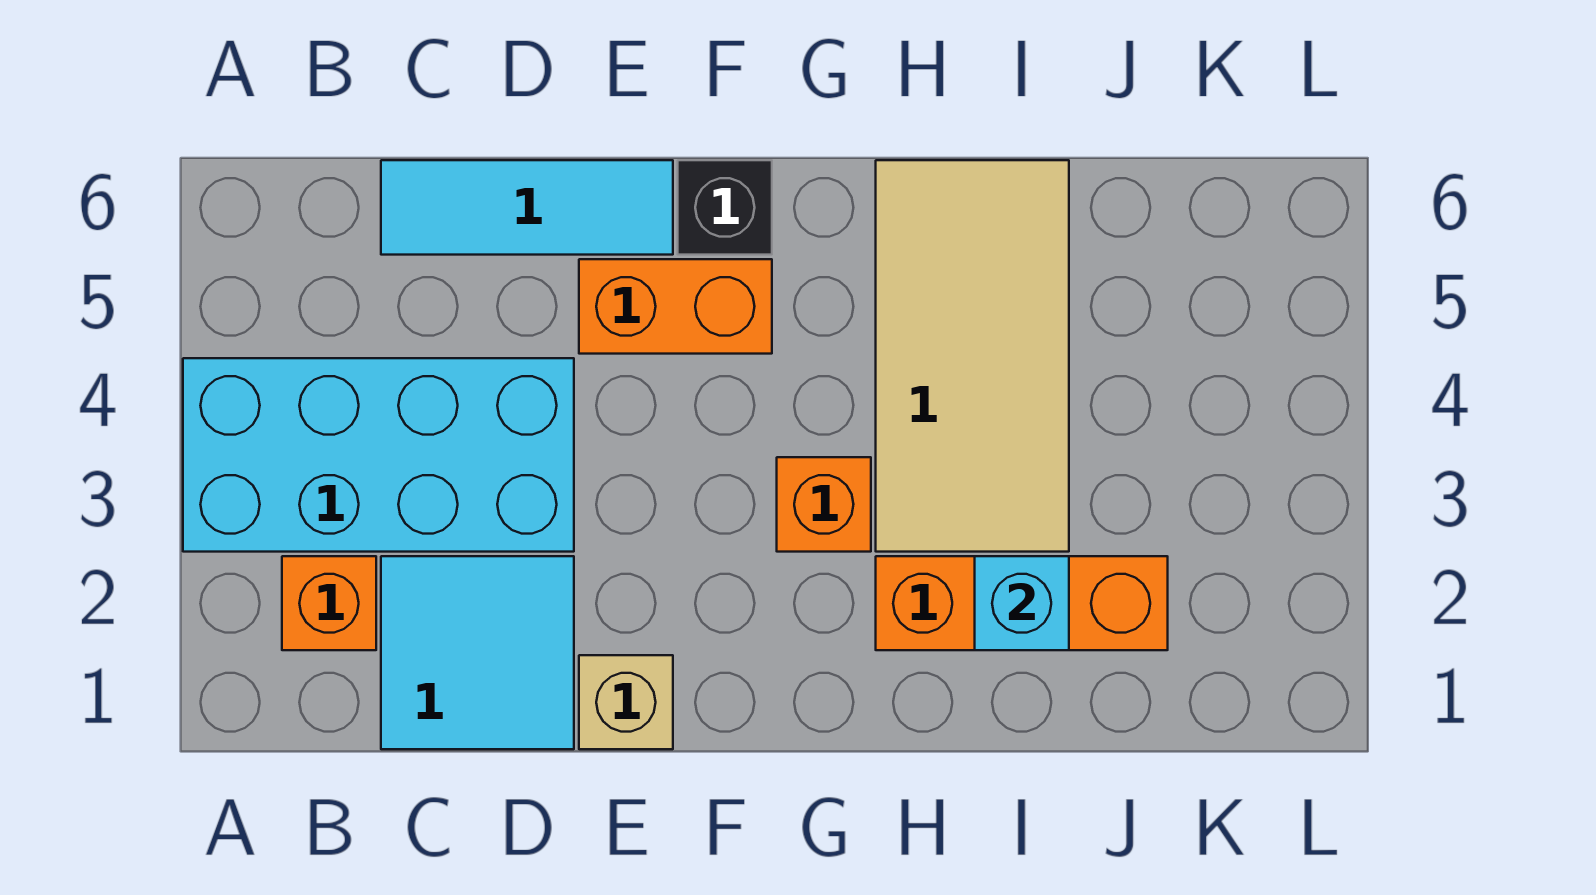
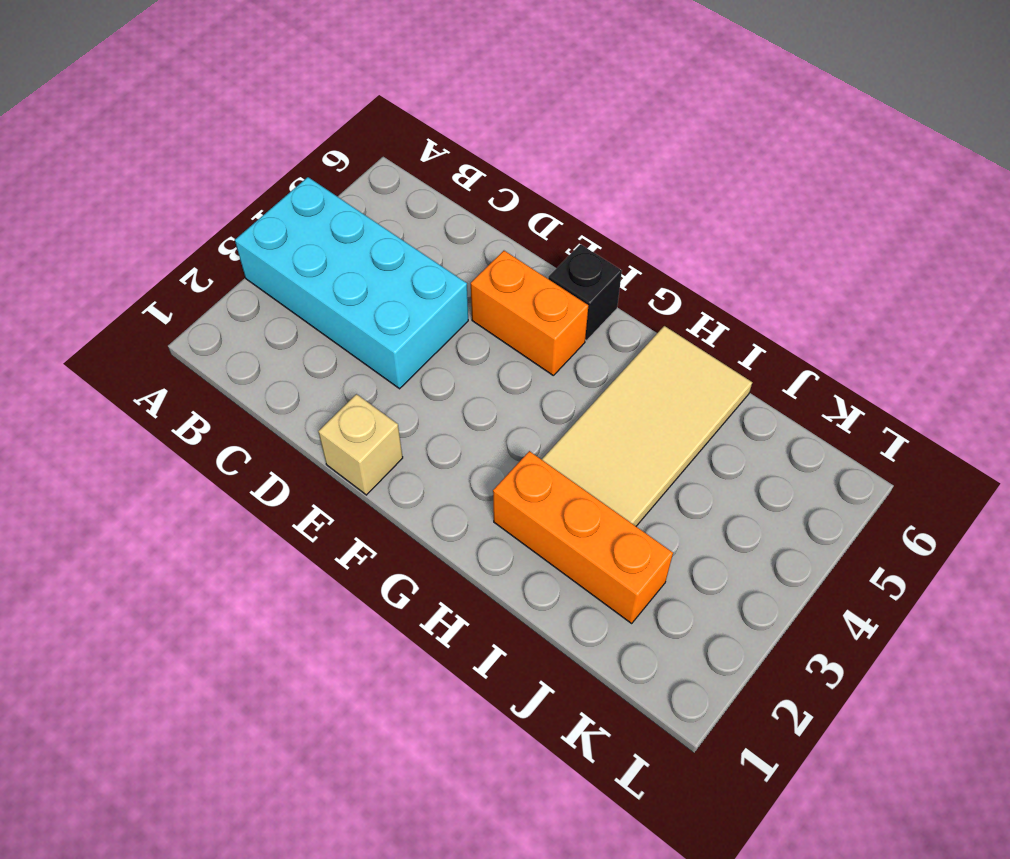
none -> orange 1x1 brick [282,556,376,650]
none -> cyan 2x2 tile [381,556,574,749]

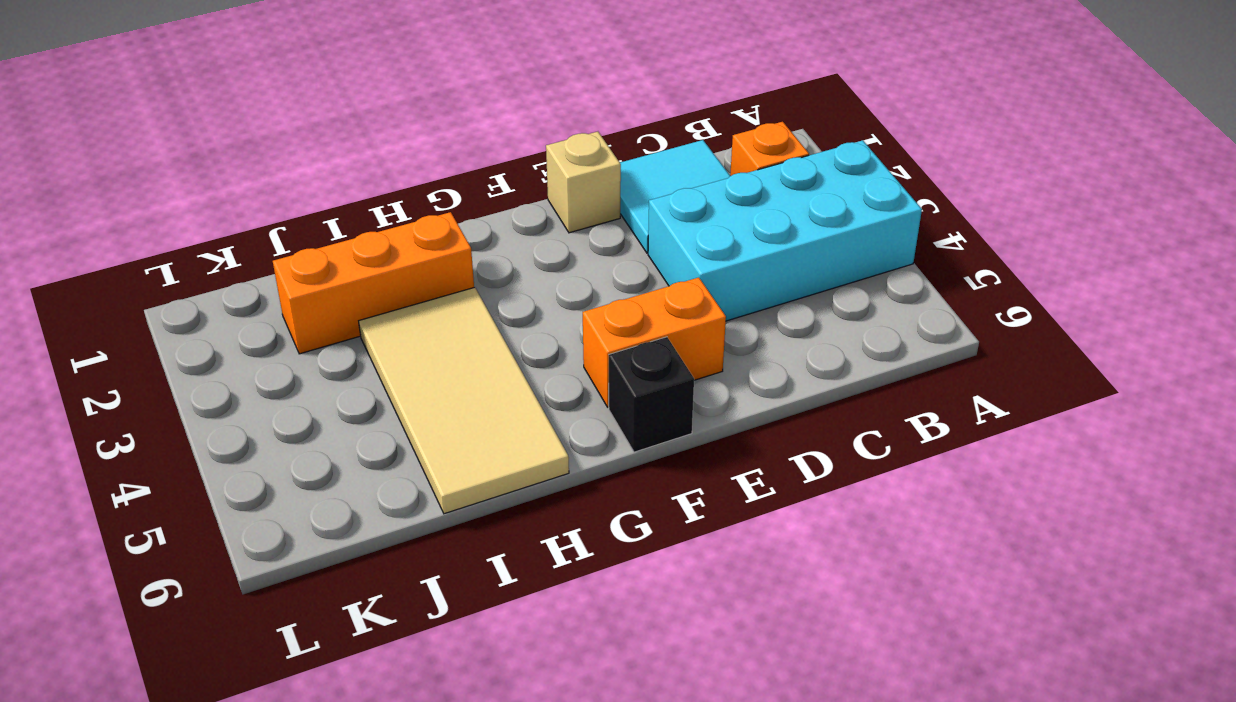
none -> cyan 1x3 tile [381,160,673,255]
none -> orange 1x1 brick [777,457,871,552]

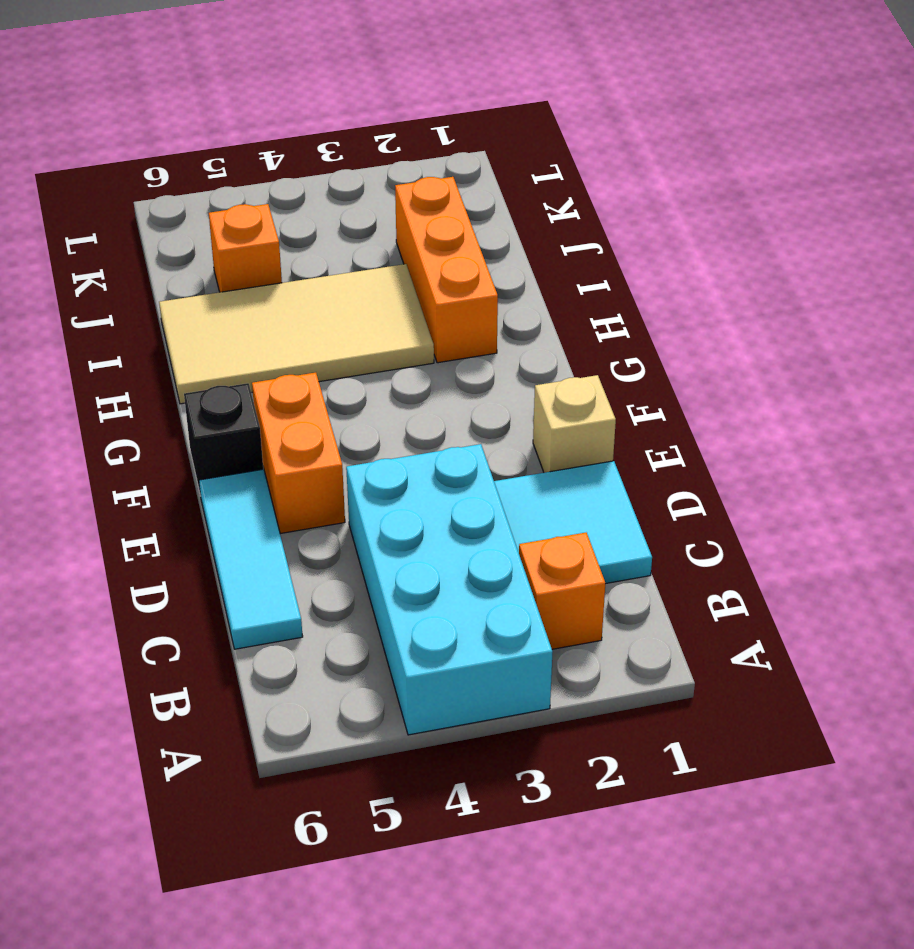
orange 1x1 brick [209,204,282,292] -> orange 1x1 brick moved to [777,457,871,552]
none -> cyan 1x1 brick [975,556,1069,650]

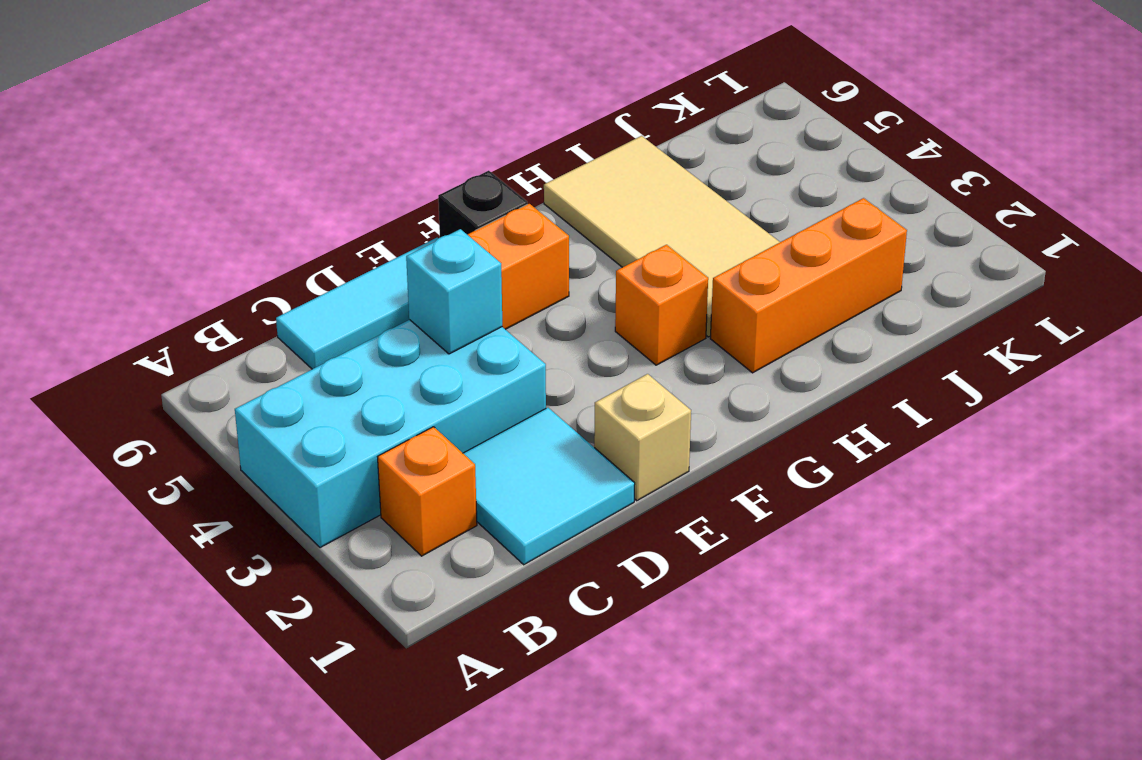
cyan 1x1 brick [406,229,502,354] -> cyan 1x1 brick moved to [975,556,1069,650]

